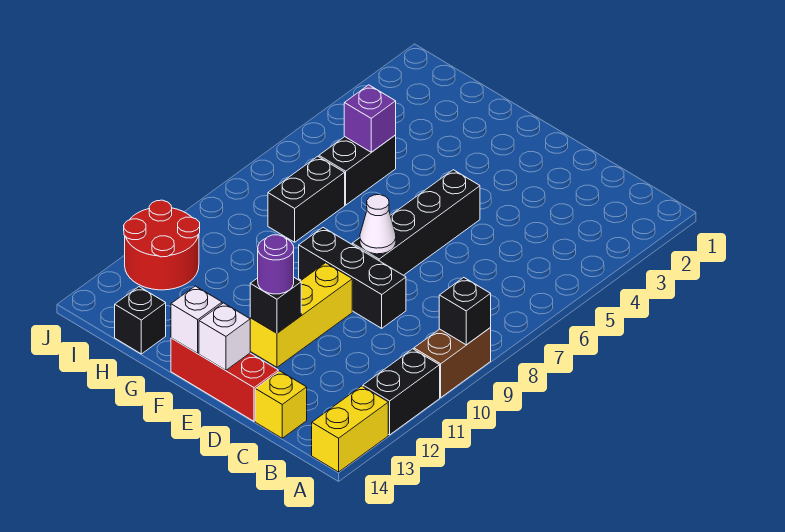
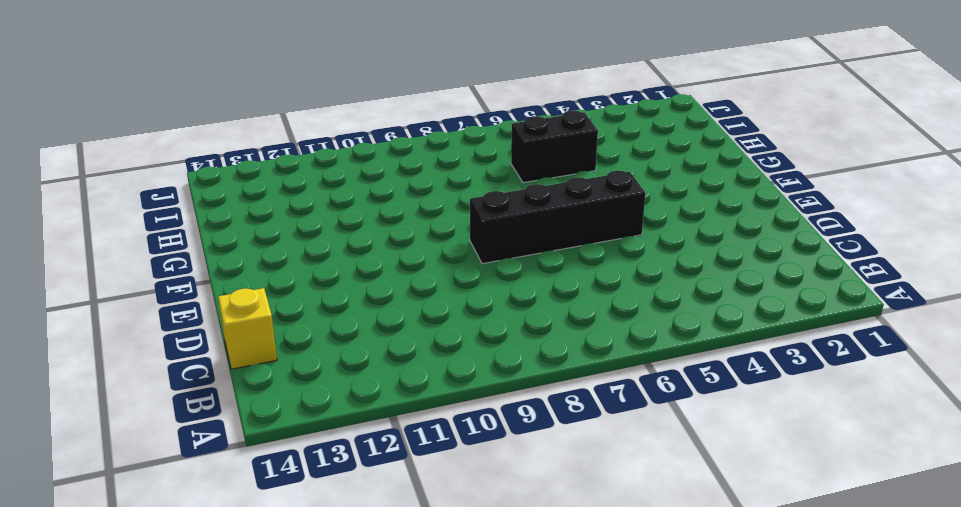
none -> brown 1x2 brick [414,328,491,397]
none -> black 1x2 brick [363,349,440,435]
none -> yellow 1x2 brick [312,386,388,472]

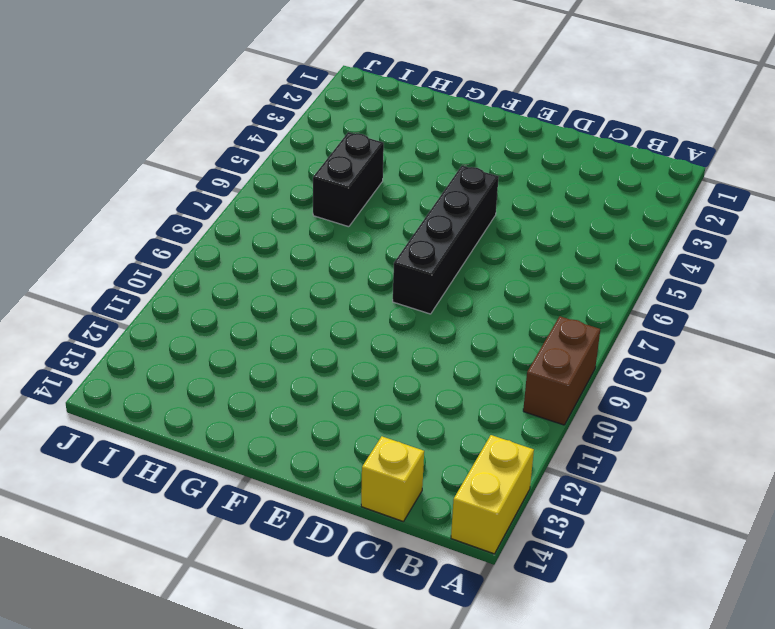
none -> black 1x2 brick [363,349,440,435]
none -> black 1x3 brick [299,228,406,328]
none -> red 1x3 brick [171,338,278,421]

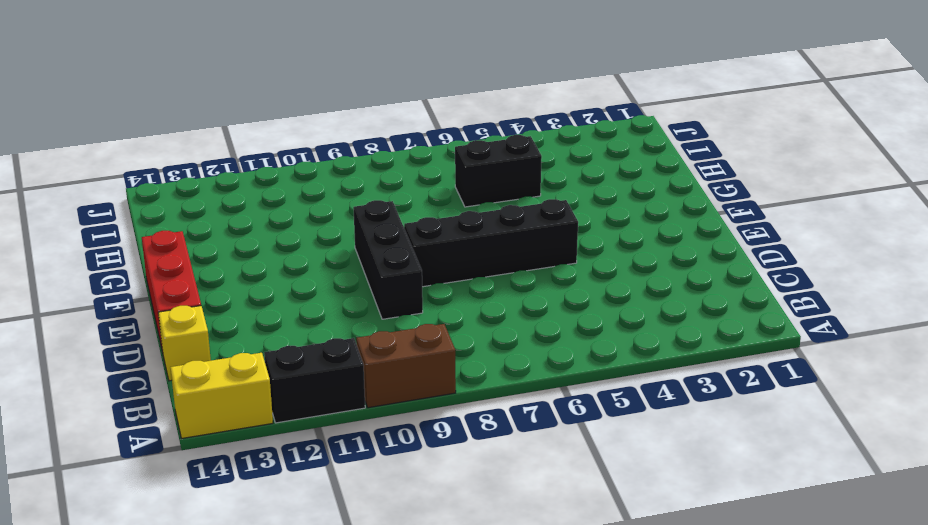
none -> yellow 1x3 brick [250,263,352,367]
none -> black 1x2 brick [268,156,345,242]
none -> black 1x1 brick [115,287,166,354]

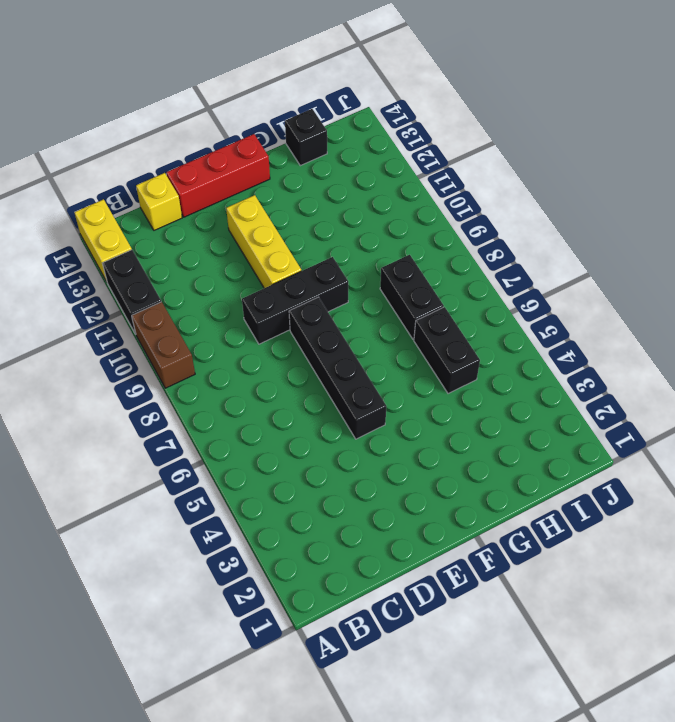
none -> red 2x2 round brick [124,200,200,290]
none -> black 1x1 brick [439,278,491,345]
none -> white 1x1 cone [360,195,396,254]

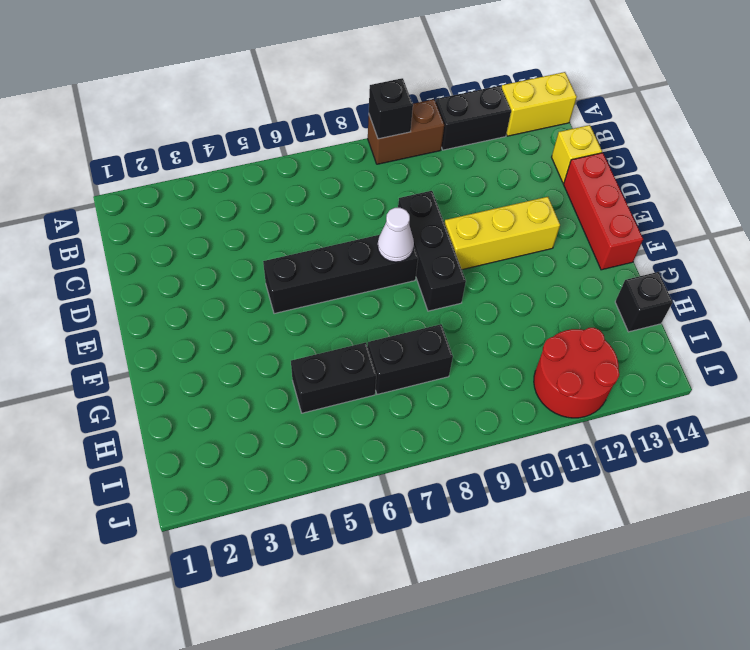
none -> black 1x1 brick [250,278,301,333]
none -> white 1x1 brick [199,303,250,370]
none -> white 1x1 brick [171,286,222,353]

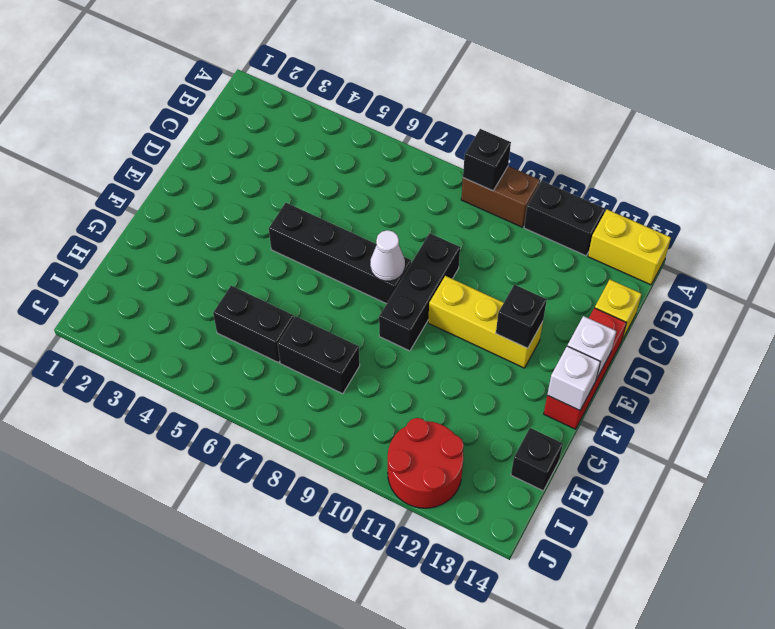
none -> purple 1x1 brick [344,85,396,152]
none -> purple 1x1 round brick [258,235,294,294]

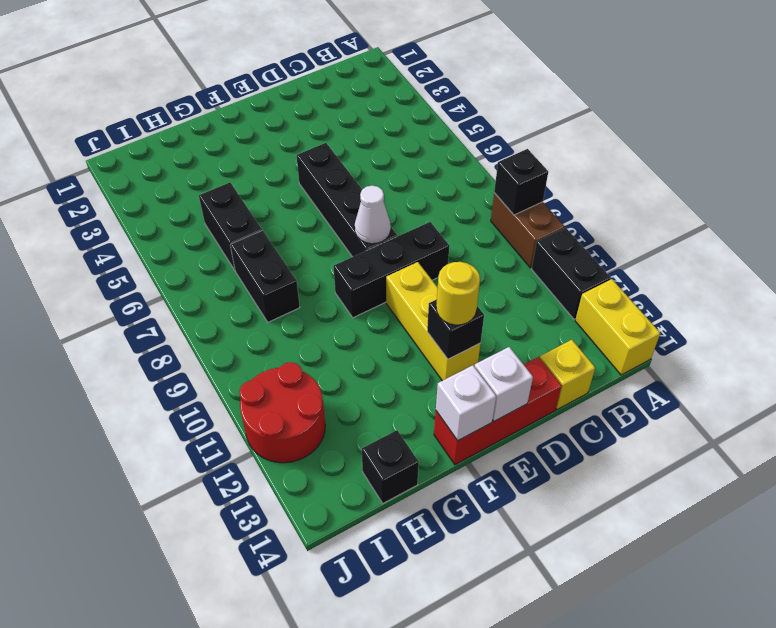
yellow 1x1 round brick [436,262,480,325] -> purple 1x1 round brick [258,235,294,294]
none -> purple 1x1 brick [344,85,396,152]

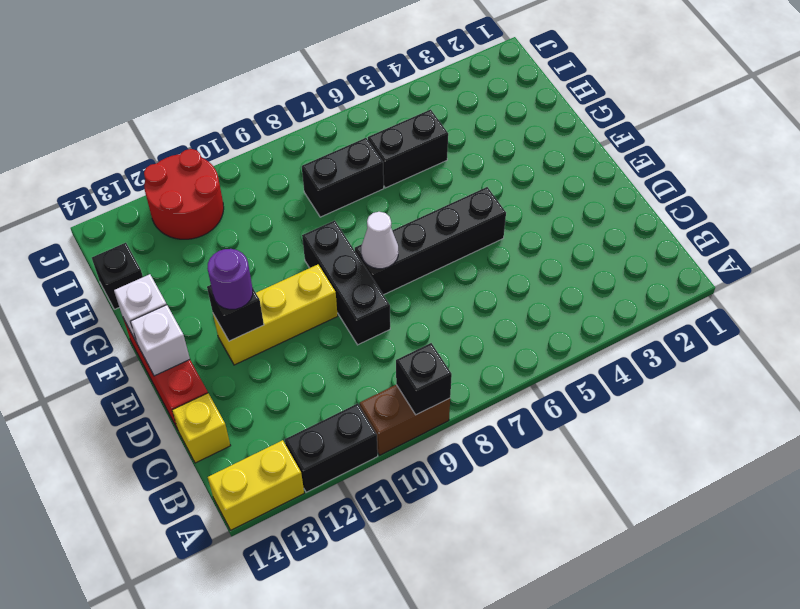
none -> purple 1x1 brick [344,85,396,152]

